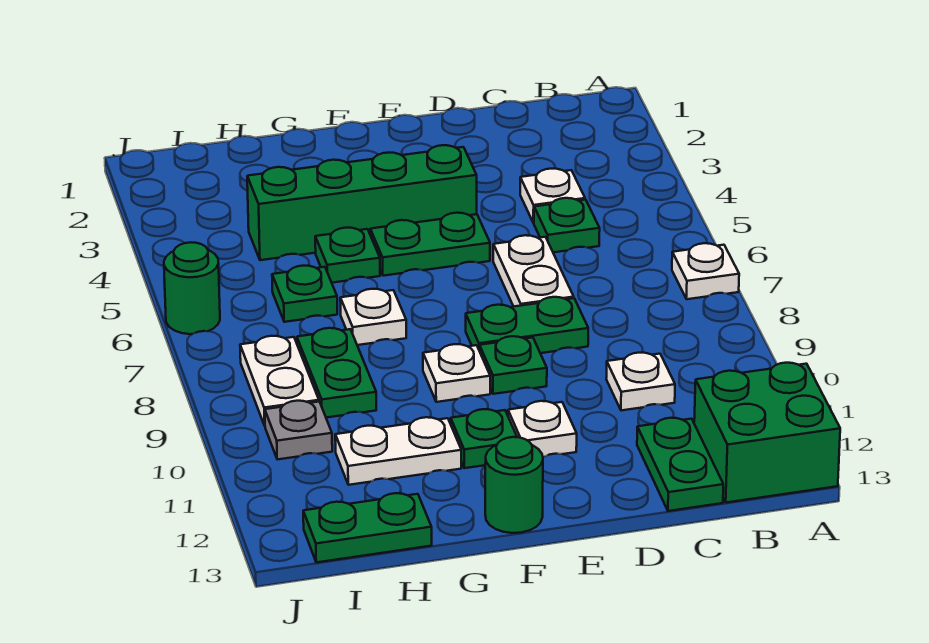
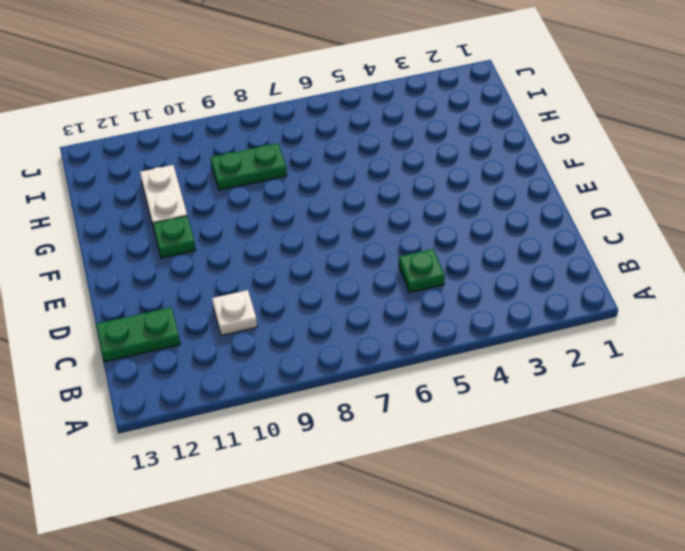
none -> white 1x1 plate [672,243,739,299]
none -> green 2x2 brick [694,363,840,503]
none -> white 1x1 plate [520,169,585,223]

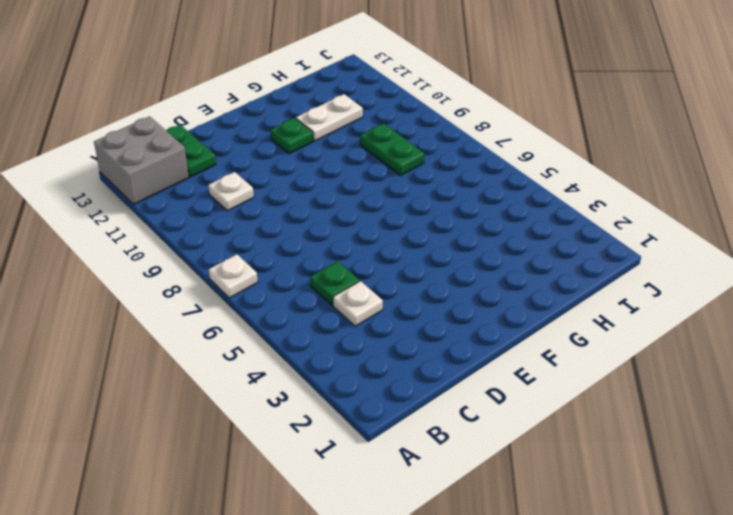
grey 2x2 brick [94,116,189,204] -> green 2x2 brick [694,363,840,503]
none -> white 1x2 plate [493,235,574,307]
none -> green 1x2 plate [466,297,588,353]
none -> green 1x4 brick [247,145,477,260]

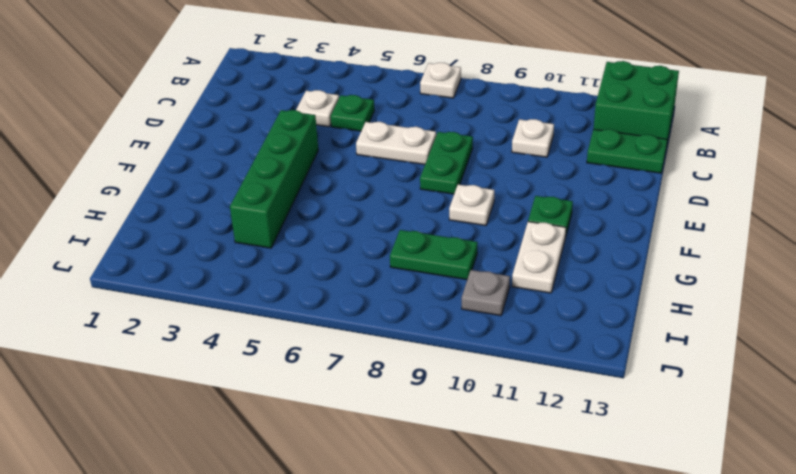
none -> green 1x2 plate [370,213,490,276]
none -> green 1x1 plate [480,336,547,394]
none -> white 1x1 plate [508,401,577,457]

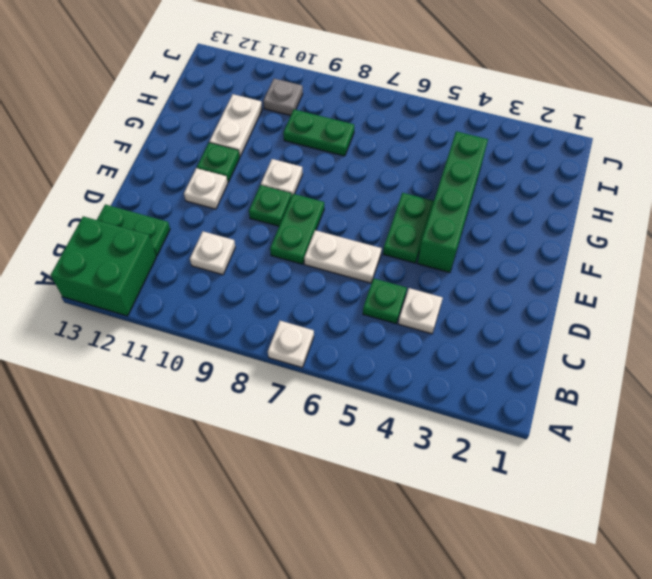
none -> green 1x1 round brick [485,437,543,533]
none -> green 1x1 plate [315,228,380,283]
none -> white 1x1 plate [340,289,406,345]

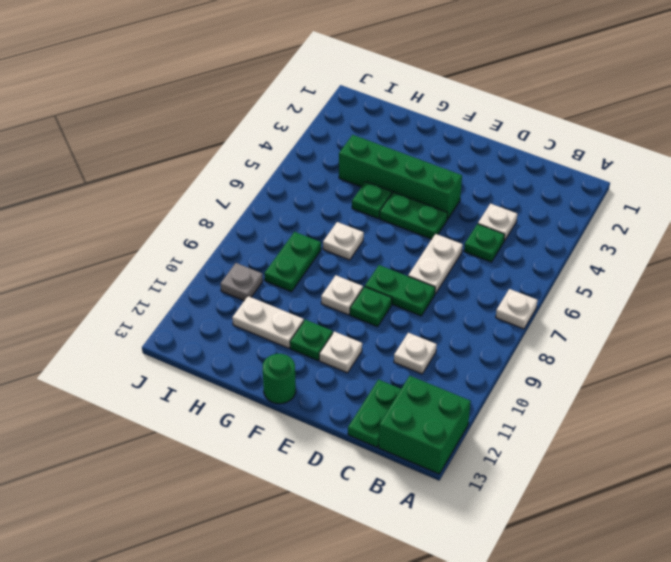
none -> green 1x1 plate [272,266,337,322]
none -> green 1x2 plate [303,493,432,562]
none -> white 1x2 plate [240,336,319,426]

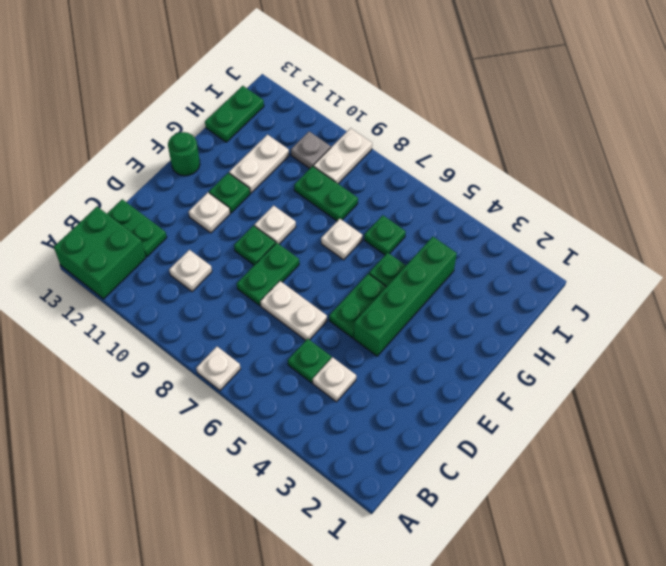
white 1x2 plate [314,128,372,184] -> white 1x2 plate turned to [240,336,319,426]
none -> green 1x1 round brick [164,242,220,334]

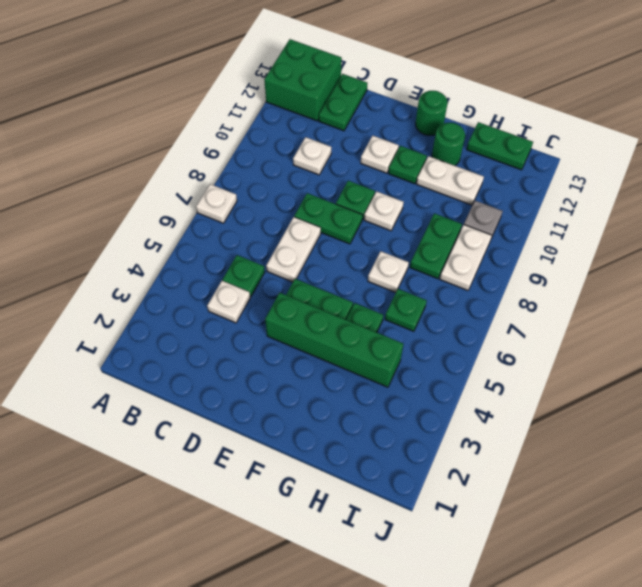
green 1x1 round brick [432,123,465,166] -> green 1x1 round brick moved to [164,242,220,334]

